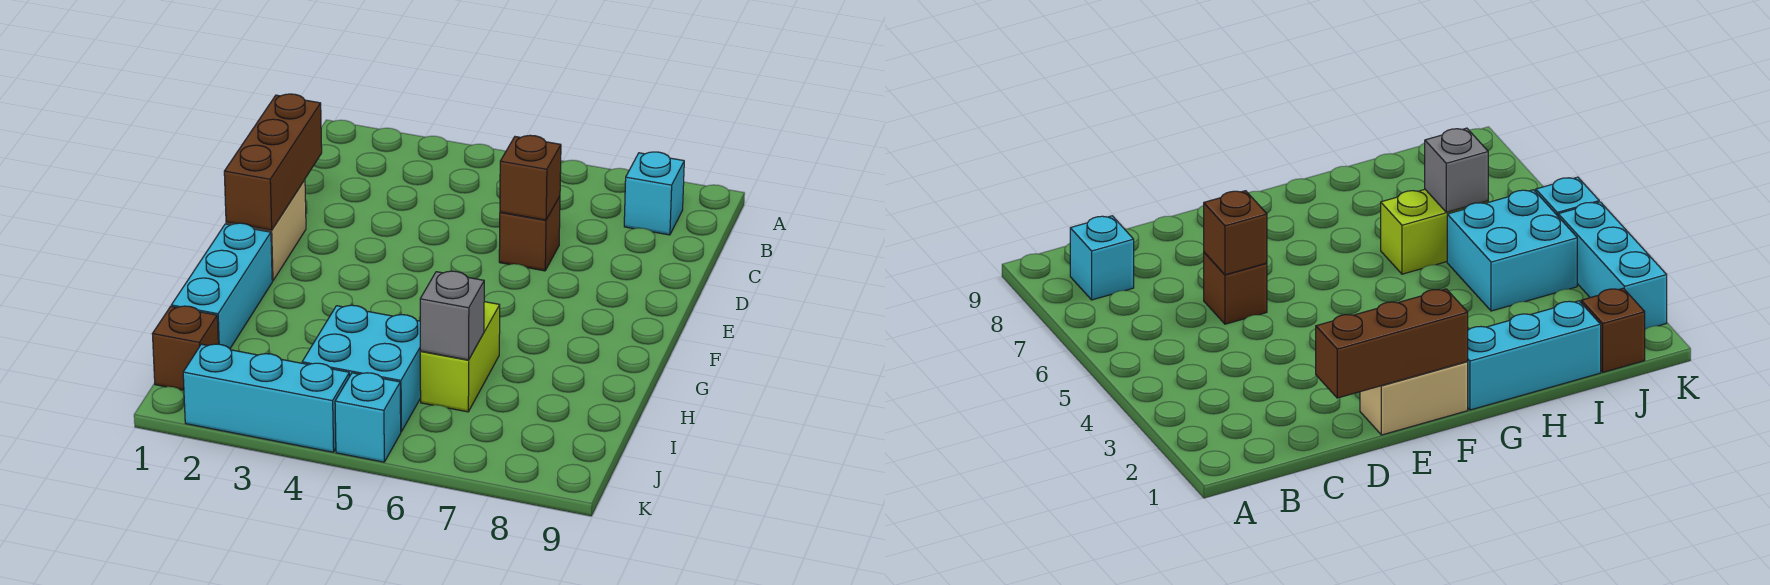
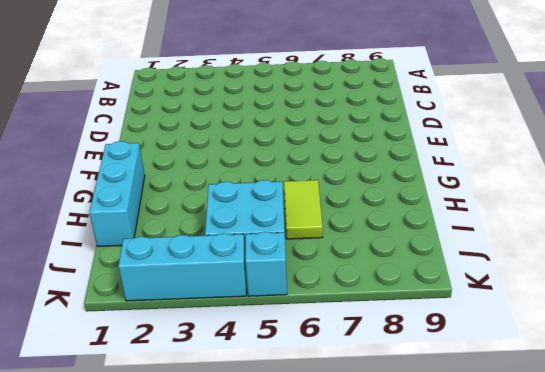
lime 1x2 tile [284,180,323,239] -> lime 1x2 brick [420,302,500,412]
none -> cyan 1x1 brick [624,152,684,235]
none -> brown 1x1 brick [499,196,560,271]
none -> tan 1x2 brick [226,180,306,281]

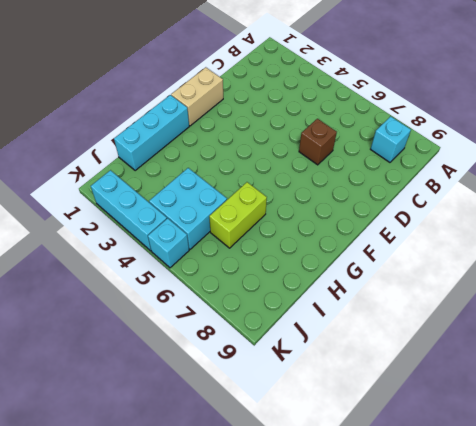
none -> brown 1x1 brick [153,306,218,390]
none -> brown 1x3 brick [224,94,322,230]
none -> brown 1x1 brick [500,135,561,220]

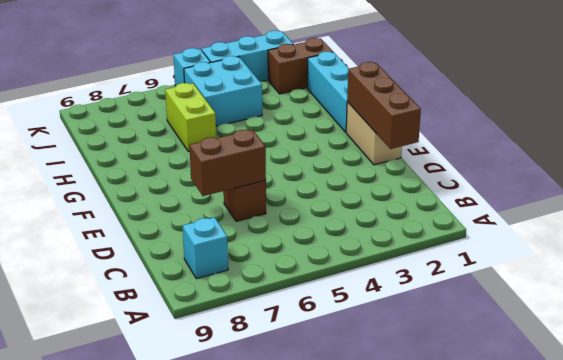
brown 1x2 brick [189,130,266,196] -> brown 1x1 brick [500,135,561,220]
brown 1x2 brick [268,38,333,94] -> brown 1x1 brick [153,306,218,390]
none -> grey 1x1 brick [420,271,484,360]

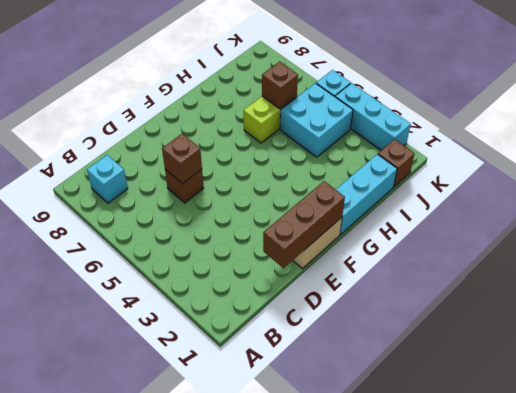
brown 1x1 brick [262,61,298,109] -> grey 1x1 brick [420,271,484,360]

